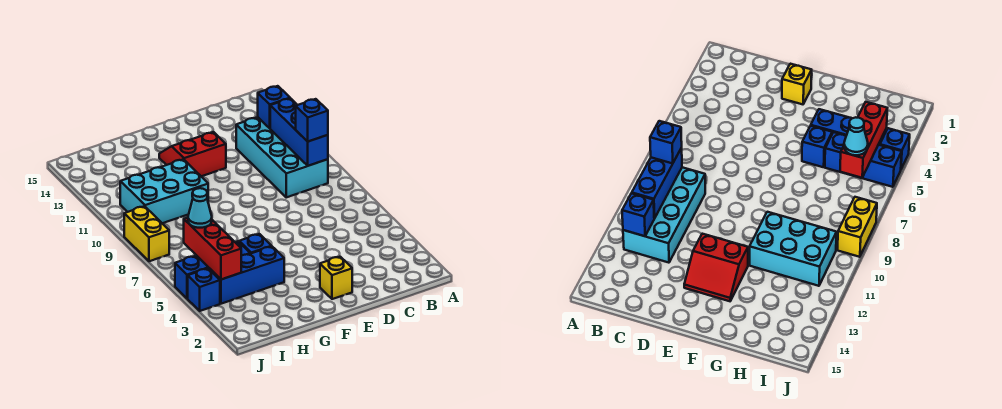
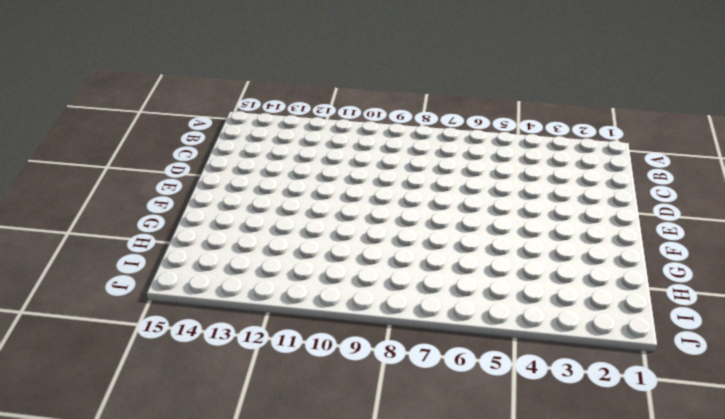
none -> cyan 2x4 brick [236,117,328,197]
none -> yellow 1x1 brick [320,257,352,299]
none -> red 2x2 slope [159,132,226,176]

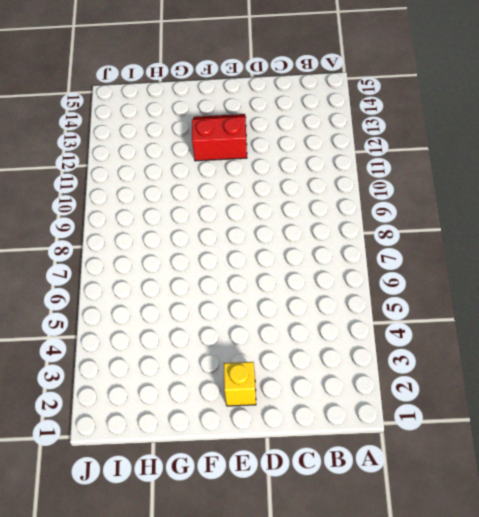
none -> cyan 2x4 brick [236,117,328,197]
none -> blue 1x3 brick [209,247,284,304]
none -> blue 1x1 brick [239,234,272,254]

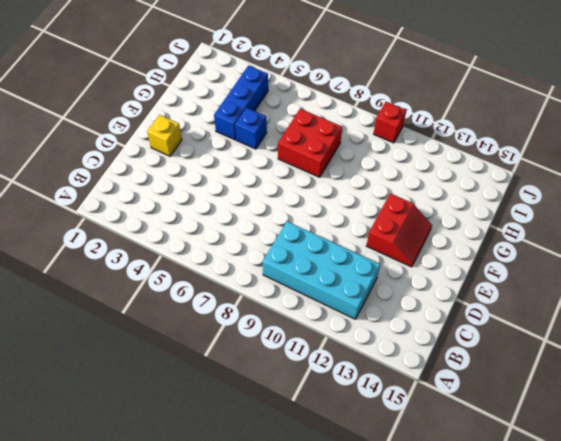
red 2x2 brick [278,109,342,177] -> none
red 1x1 brick [374,102,406,143] -> none
none -> cyan 2x3 brick [120,159,208,223]
none -> blue 1x3 brick [175,241,250,299]
none -> blue 1x1 brick [188,268,220,311]

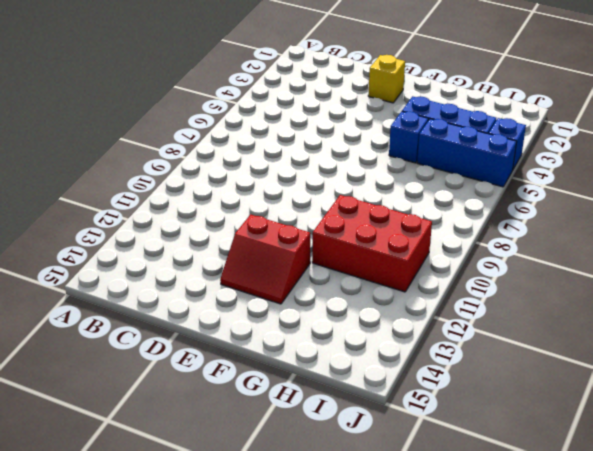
red 2x3 brick [312,195,432,292] -> cyan 2x3 brick [120,159,208,223]
none -> cyan 2x4 brick [236,117,328,197]
none -> yellow 1x2 brick [124,206,169,261]
none -> blue 1x3 brick [270,98,328,166]

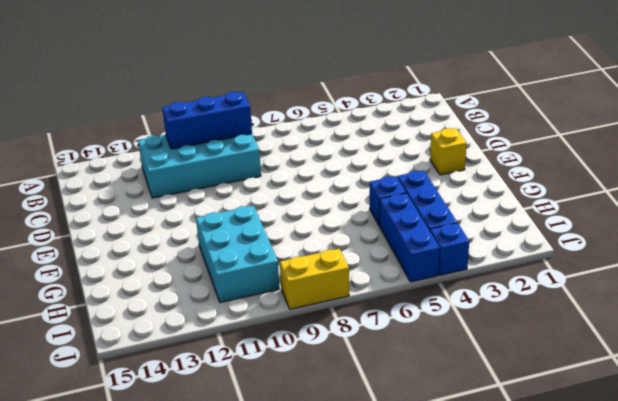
none -> red 2x2 slope [159,132,226,176]
none -> blue 1x1 brick [258,86,290,128]
none -> red 1x3 brick [184,217,241,280]

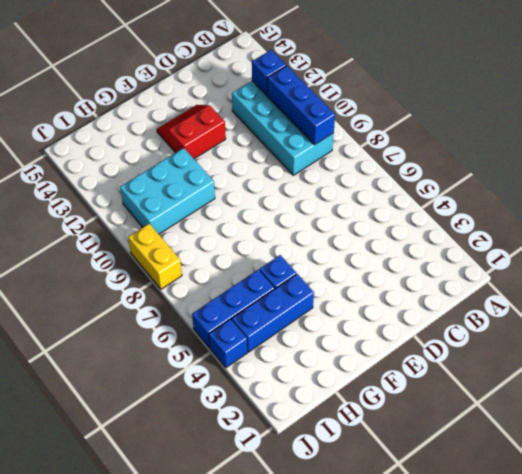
none -> yellow 1x1 brick [320,257,352,299]
none -> red 1x3 brick [184,217,241,280]
none -> blue 1x1 brick [296,99,328,142]

